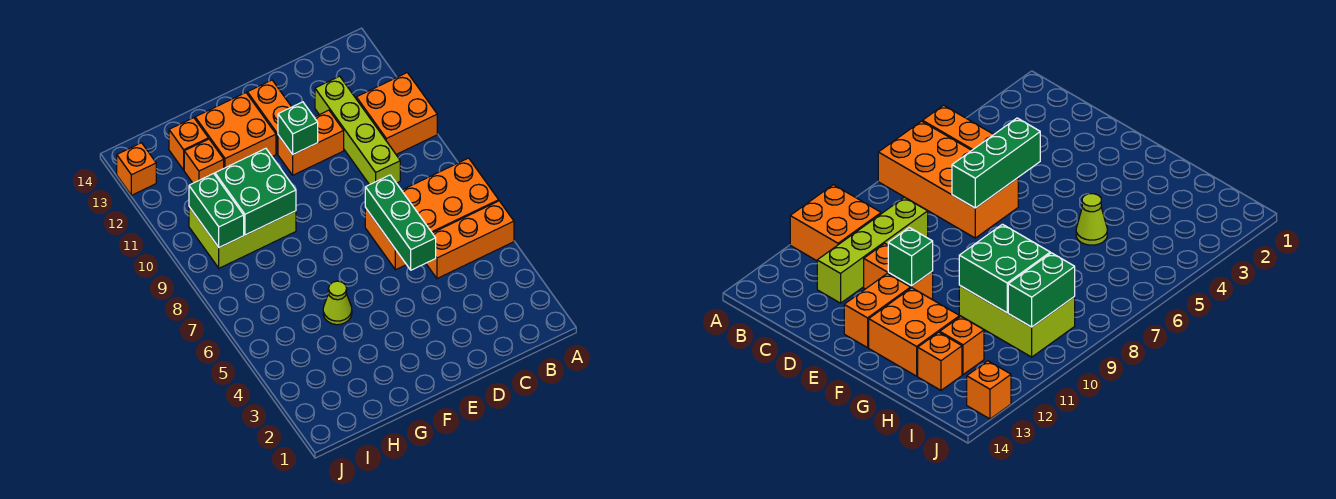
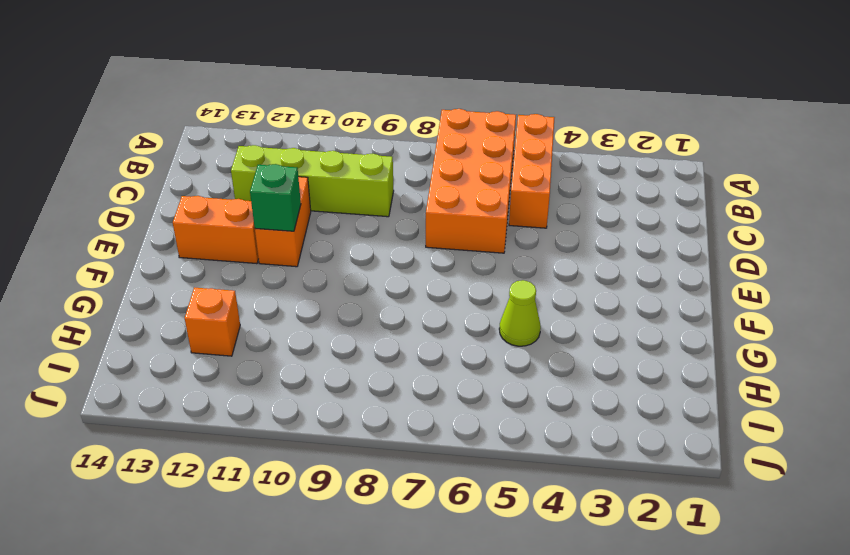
none -> orange 2x2 brick [356,73,437,154]
none -> orange 2x2 brick [195,93,276,168]
none -> lime 2x3 brick [189,207,296,268]

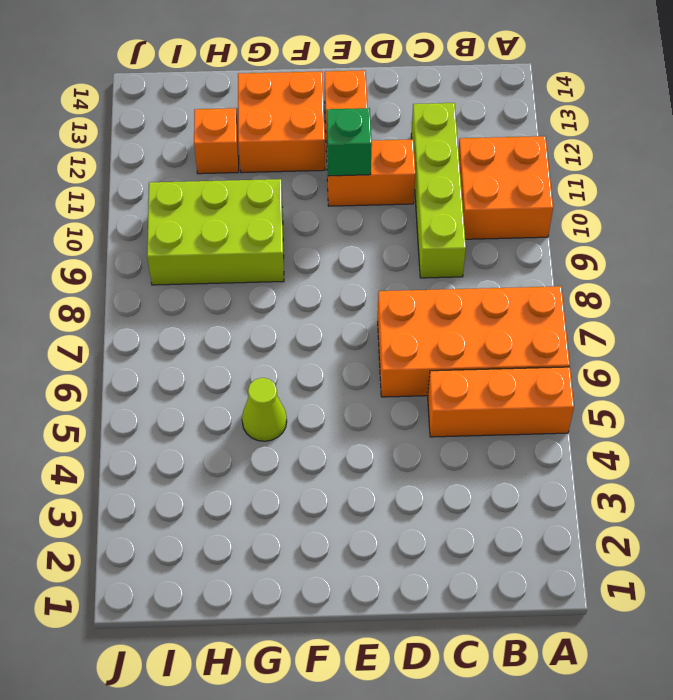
none -> orange 1x1 brick [169,118,208,170]
none -> orange 1x1 brick [117,143,156,195]
none -> green 1x3 brick [365,175,436,270]

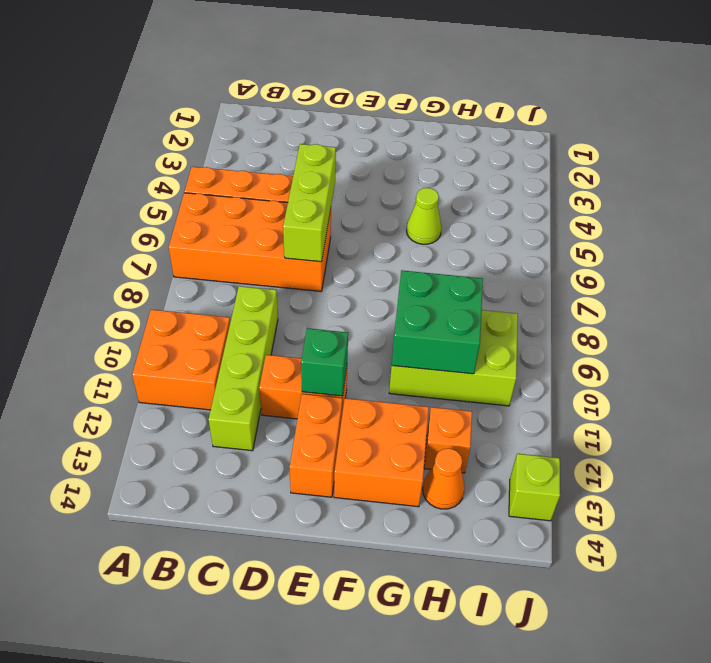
lime 1x3 brick [283,144,336,262] -> green 1x3 brick [365,175,436,270]
orange 1x1 cone [423,448,465,509] -> orange 1x1 brick [169,118,208,170]
lime 1x1 brick [509,454,560,521] -> orange 1x1 brick [117,143,156,195]
none -> green 1x2 brick [189,173,244,247]

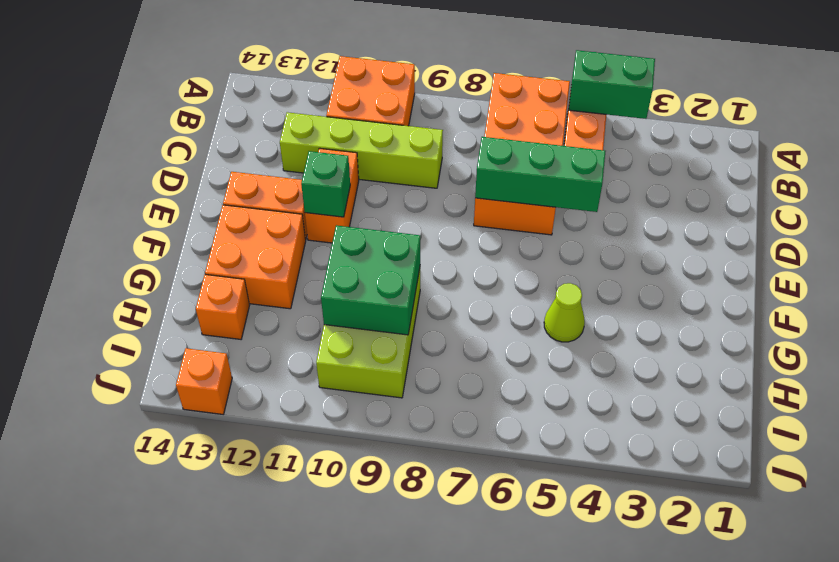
green 1x2 brick [569,50,655,119] -> green 1x2 brick moved to [189,173,244,247]
none -> orange 1x1 brick [184,139,224,183]

